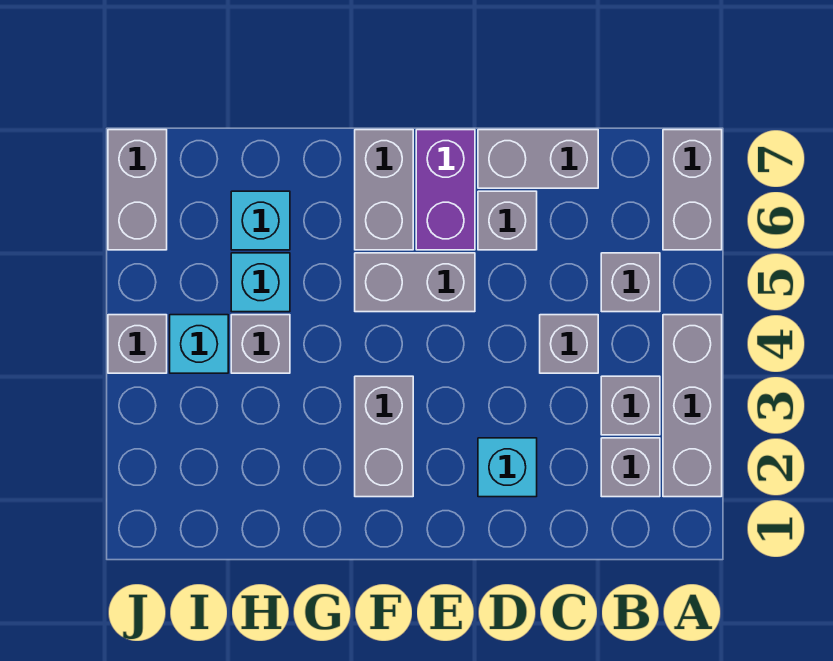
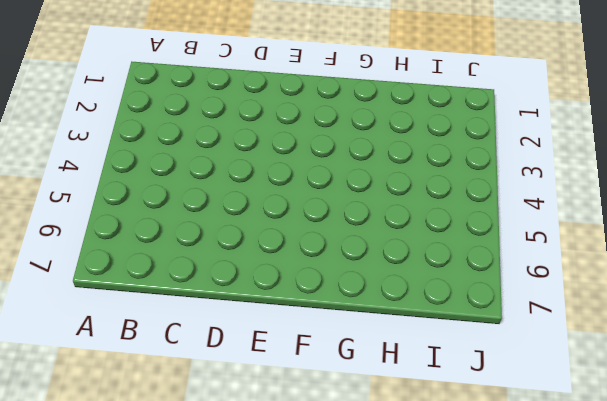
none -> grey 1x3 brick [663,315,722,497]
none -> grey 1x2 brick [663,130,722,250]
none -> grey 1x1 brick [601,438,660,497]

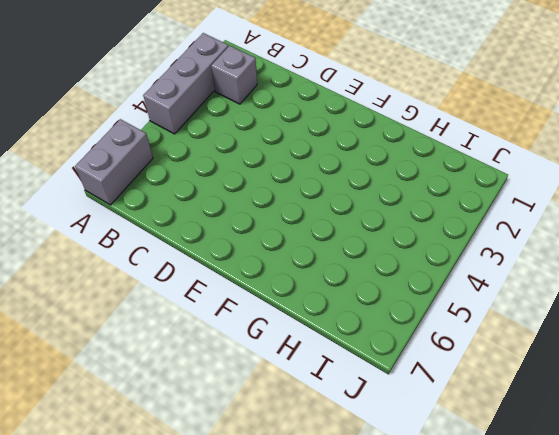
none -> grey 1x1 brick [601,376,660,435]
none -> grey 1x1 brick [601,253,660,312]
none -> grey 1x1 brick [540,315,598,373]

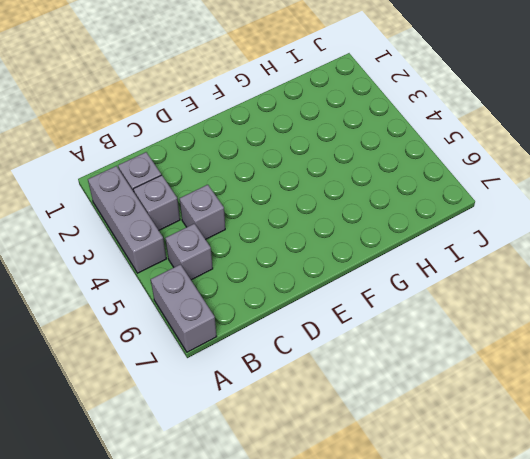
none -> grey 1x2 brick [478,130,598,188]
none -> cyan 1x1 brick [478,438,537,497]
none -> grey 1x1 brick [478,191,537,250]

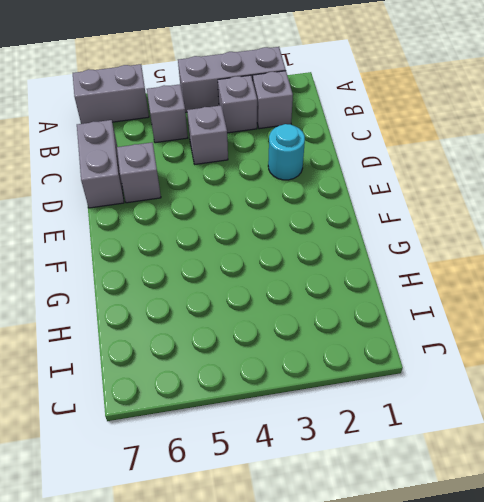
cyan 1x1 round brick [268,124,305,180] -> cyan 1x1 brick [478,438,537,497]
none -> grey 1x2 brick [355,253,475,312]
none -> purple 1x2 brick [416,130,475,250]
none -> grey 1x2 brick [355,376,413,497]

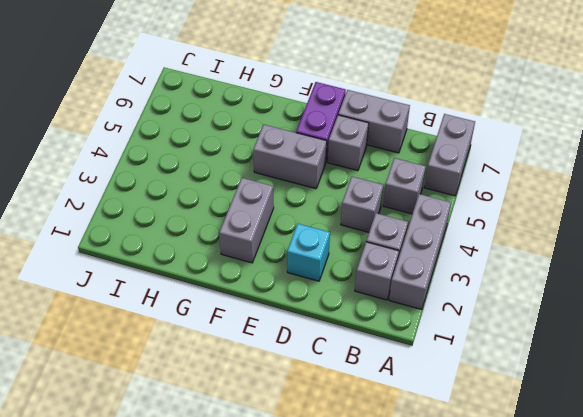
none -> grey 1x2 brick [355,130,413,250]
none -> grey 1x1 brick [231,315,290,373]
none -> cyan 1x1 brick [231,253,290,312]

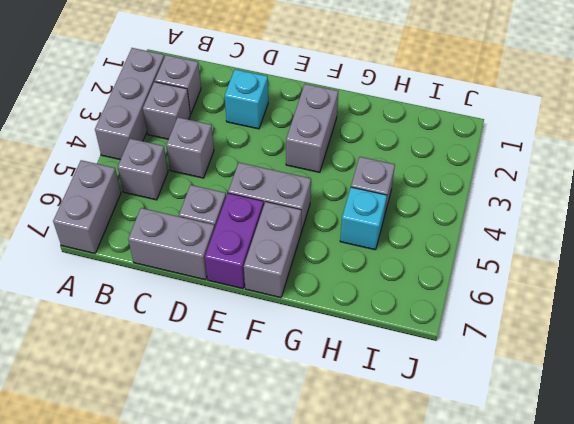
none -> cyan 1x1 brick [231,191,290,250]
none -> cyan 1x1 brick [170,315,228,373]
none -> grey 1x1 brick [108,315,167,373]

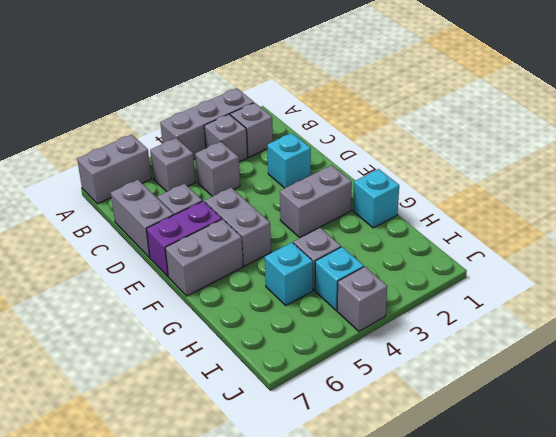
cyan 1x1 brick [353,169,399,228] -> cyan 1x1 brick moved to [231,191,290,250]
none -> grey 1x2 brick [108,130,167,250]

